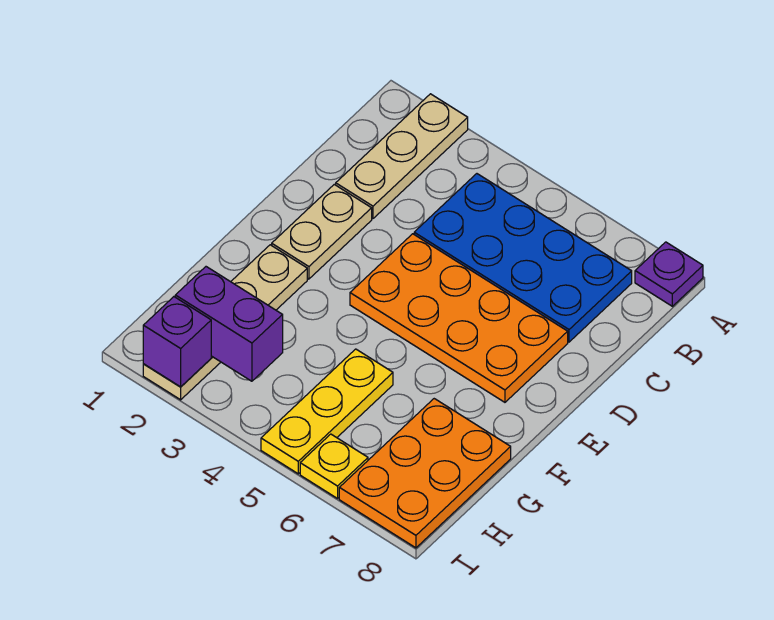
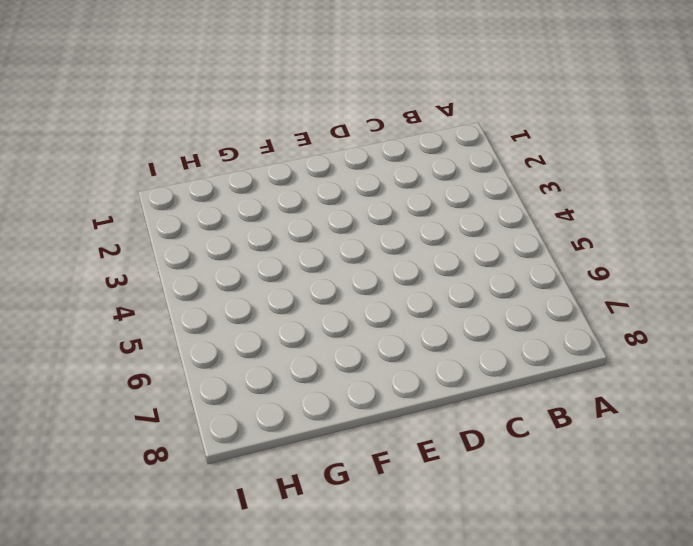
none -> tan 1x3 plate [336,94,468,219]
none -> purple 1x1 plate [635,242,703,306]

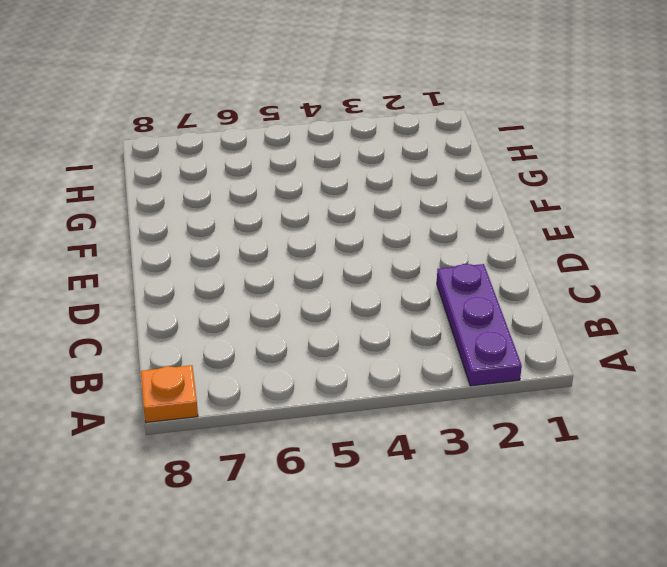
purple 1x3 plate [437,264,522,386] -> tan 1x3 plate [336,94,468,219]
orange 1x1 plate [141,365,198,423] -> purple 1x1 plate [635,242,703,306]
none -> blue 2x4 plate [414,174,632,342]
none -> tan 1x2 plate [272,184,372,279]

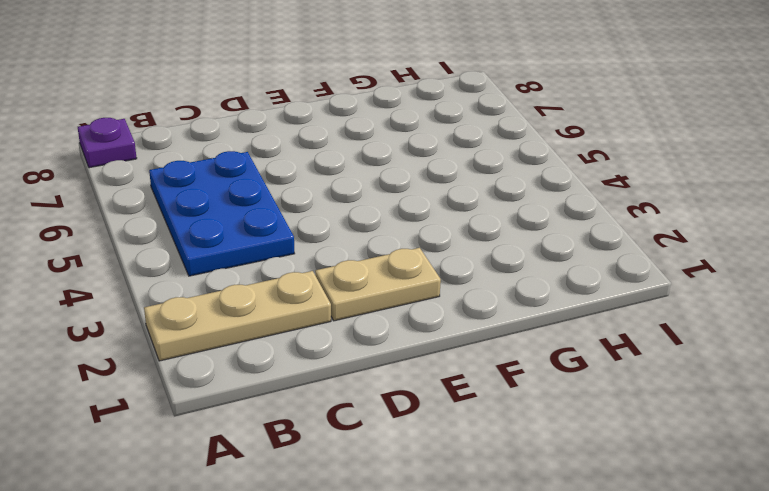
blue 2x3 plate [149,151,295,276] -> blue 2x4 plate [414,174,632,342]
none -> orange 2x4 plate [350,234,568,402]
none -> tan 1x4 plate [143,245,307,400]

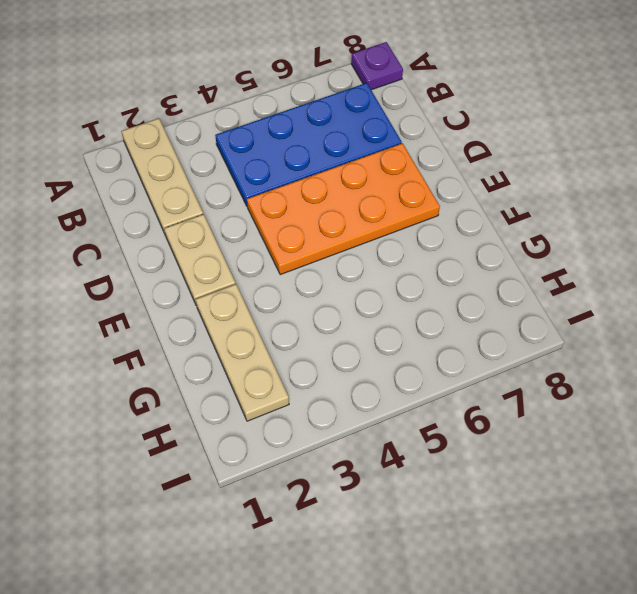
tan 1x3 plate [195,284,289,421] -> tan 1x4 plate [143,245,307,400]
none -> yellow 1x3 plate [261,349,393,474]
none -> orange 2x3 plate [339,399,511,548]

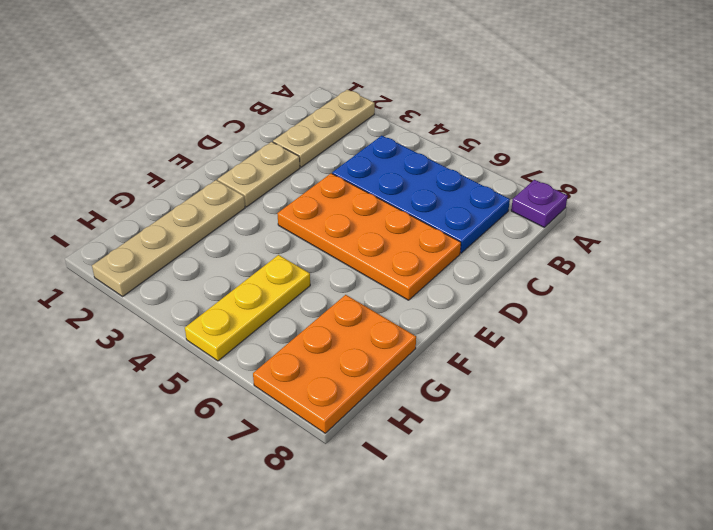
none -> yellow 1x1 plate [300,434,368,498]
none -> purple 1x2 brick [175,267,283,381]

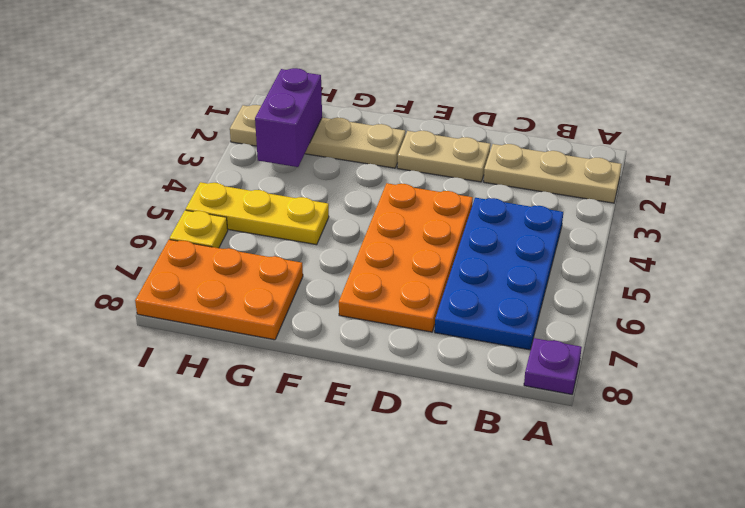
none -> purple 1x1 brick [143,297,211,387]

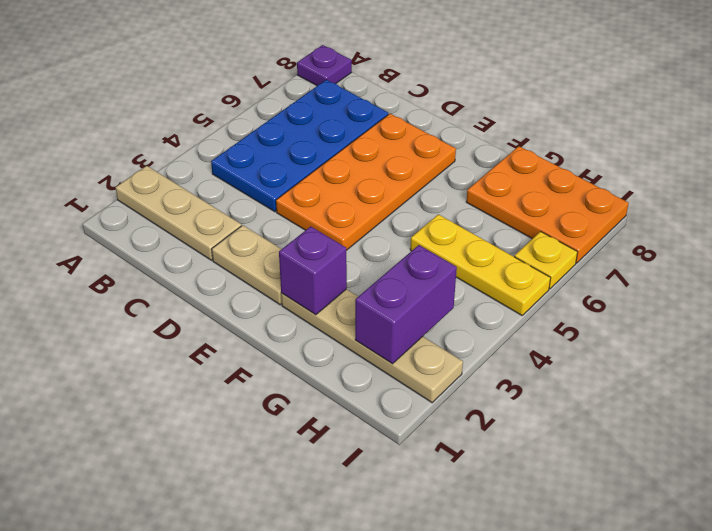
purple 1x1 brick [279,227,347,315] -> purple 1x1 brick moved to [143,297,211,387]

